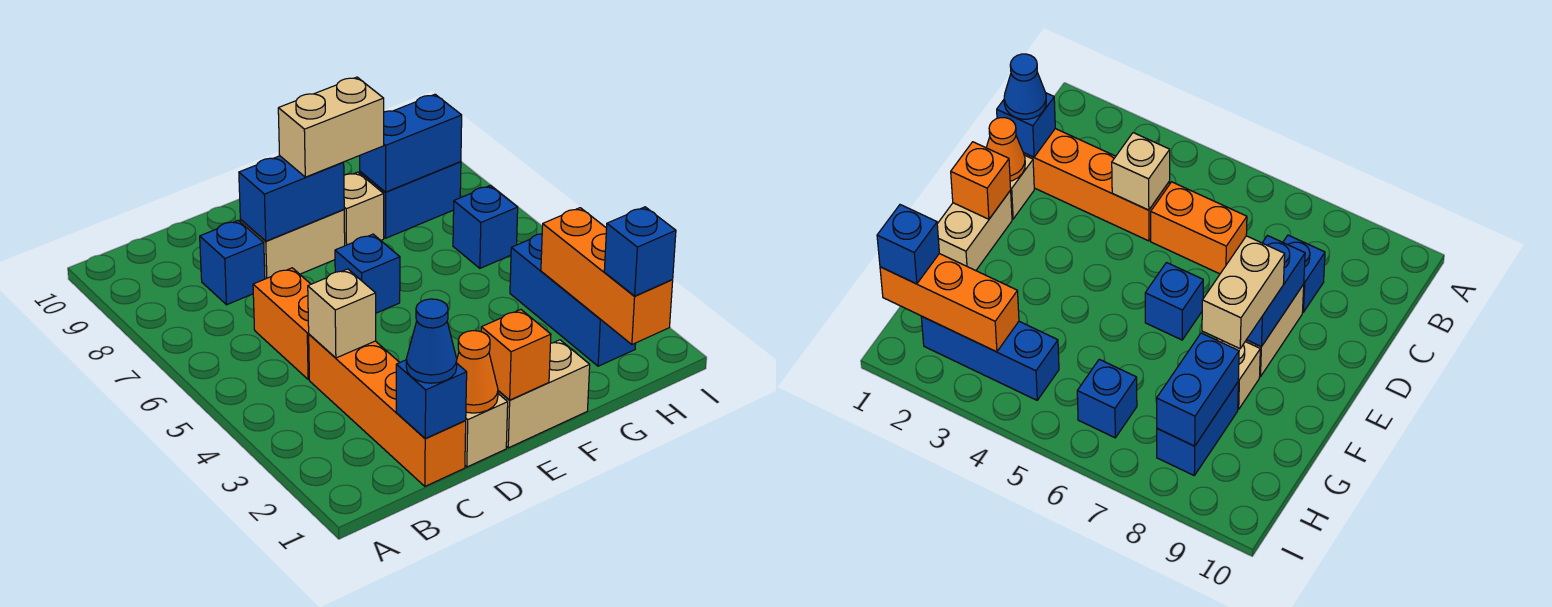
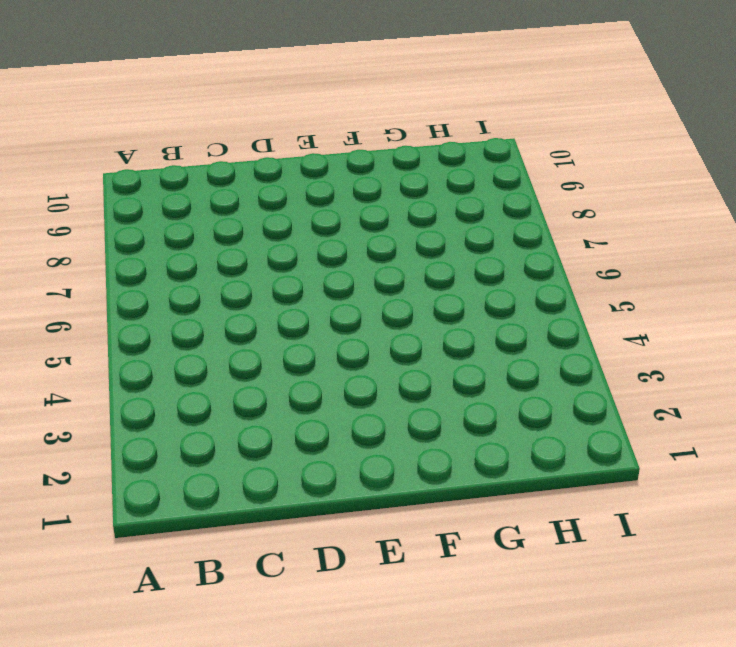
none -> orange 1x4 brick [309,334,466,486]
none -> orange 1x2 brick [253,268,311,380]
none -> blue 1x1 brick [200,220,265,305]

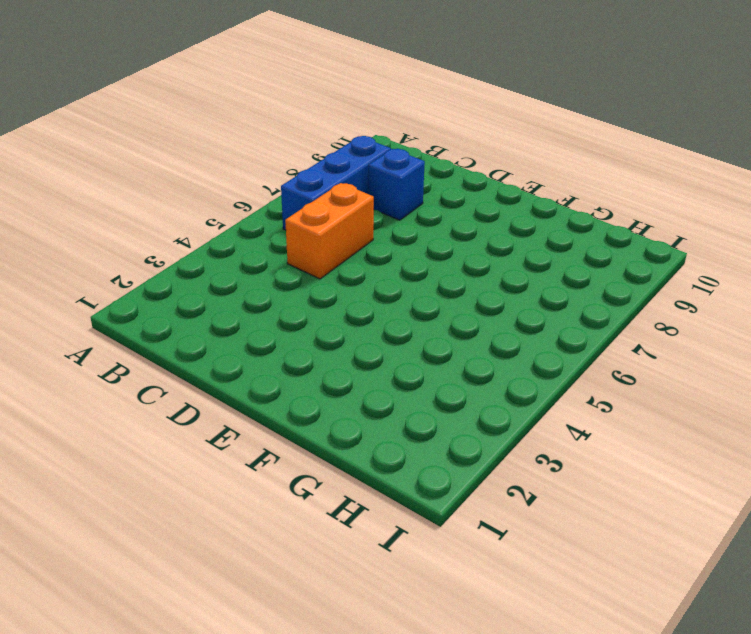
blue 1x3 brick [281,136,391,230] -> blue 1x3 brick moved to [510,234,636,366]
none -> orange 1x4 brick [309,334,466,486]
none -> tan 1x1 brick [465,394,508,467]
none -> tan 1x2 brick [240,210,345,279]

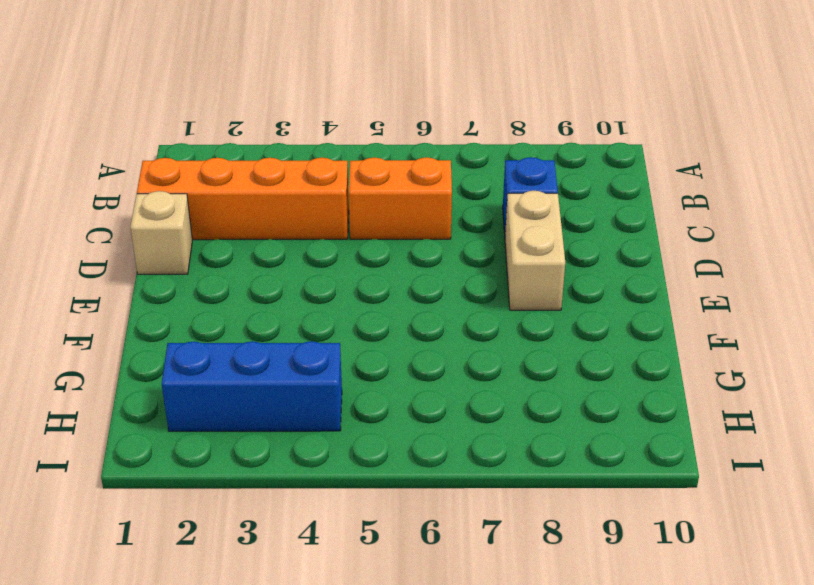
none -> tan 1x2 brick [498,340,590,448]
none -> blue 1x1 brick [335,234,400,313]
none -> tan 1x1 brick [344,172,384,246]

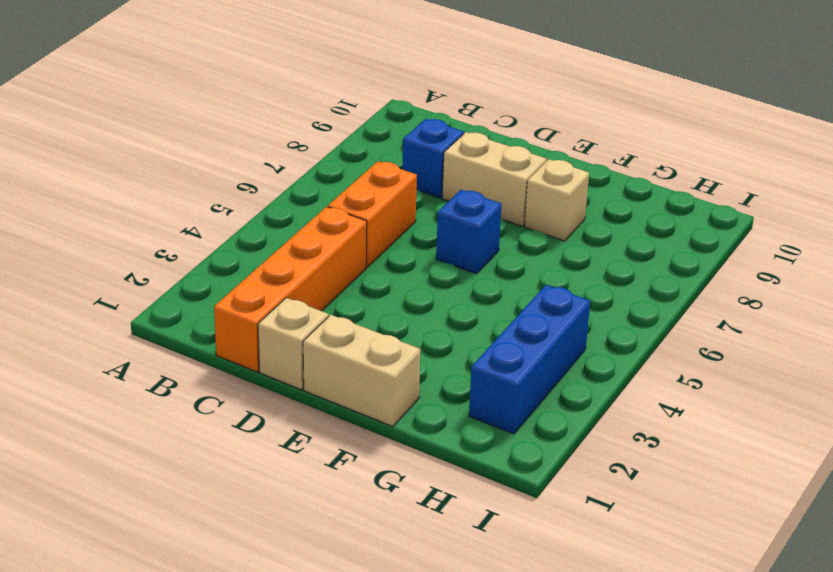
none -> blue 1x2 brick [360,162,461,238]
none -> blue 1x1 brick [453,185,518,268]
none -> blue 1x1 brick [396,360,467,438]

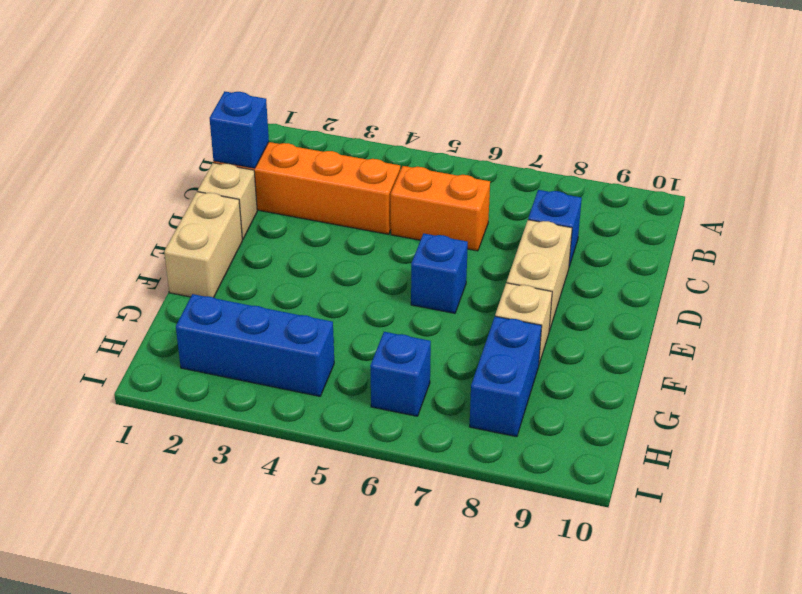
none -> tan 1x1 brick [308,269,376,358]
none -> orange 1x1 cone [457,331,498,413]
none -> blue 1x2 brick [239,156,344,241]

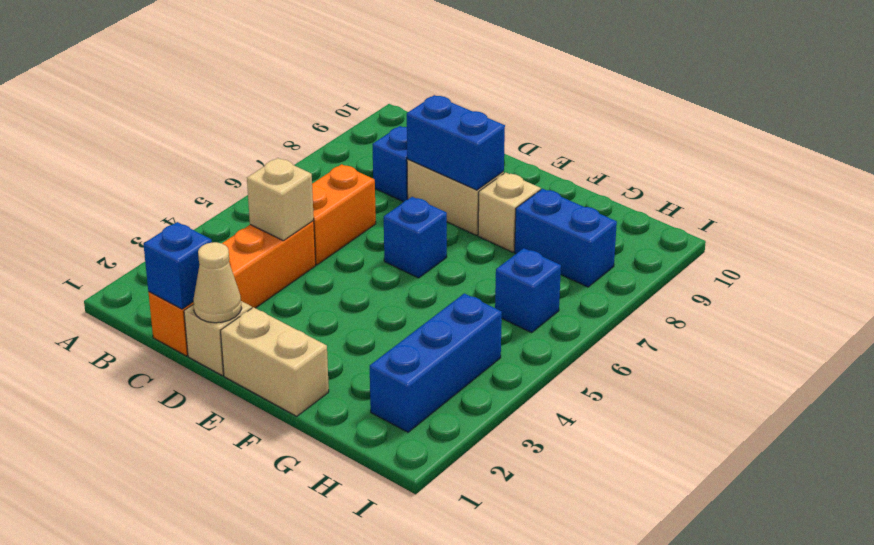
tan 1x1 cone [193,242,242,323] -> orange 1x1 cone [457,331,498,413]
none -> orange 1x1 brick [481,310,551,400]
none -> blue 1x2 brick [360,94,462,192]
none -> orange 1x3 brick [541,208,673,344]

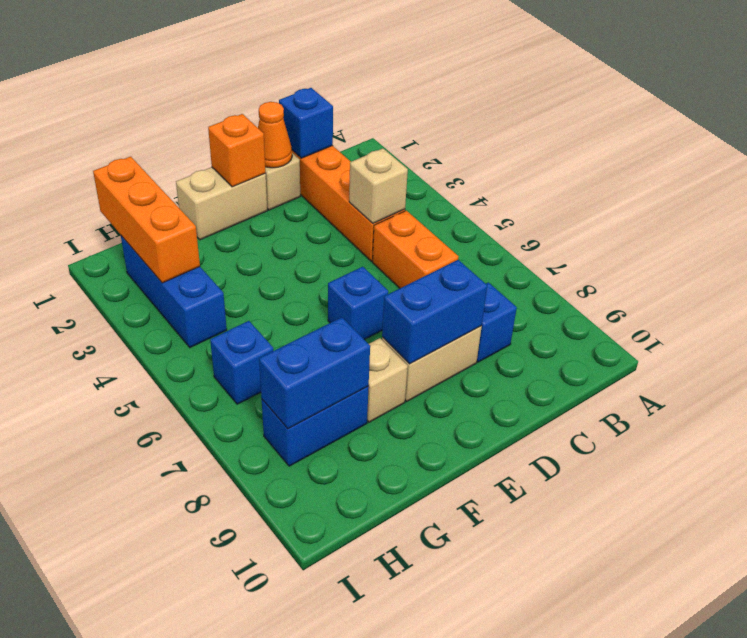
none -> blue 1x1 cone [406,299,457,383]
none -> tan 1x2 brick [278,77,384,177]
none -> blue 1x1 brick [604,207,676,296]

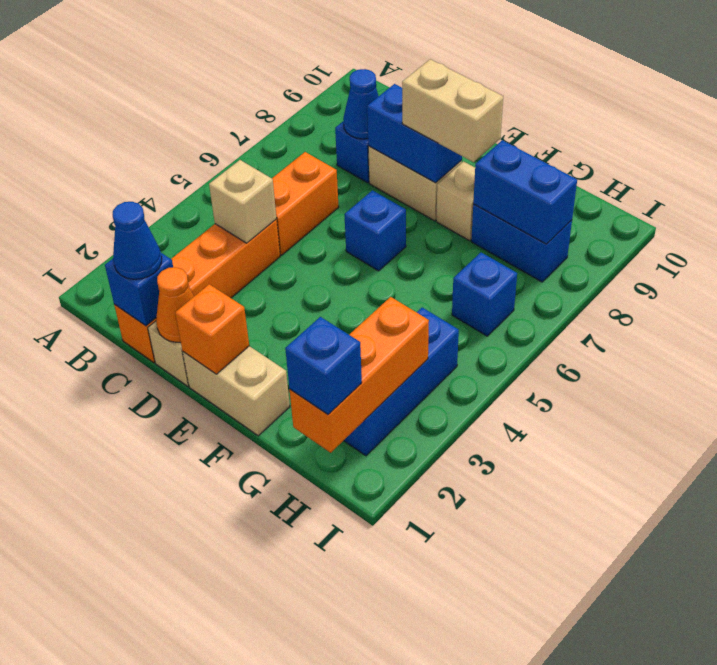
blue 1x1 cone [343,69,379,139] -> none

